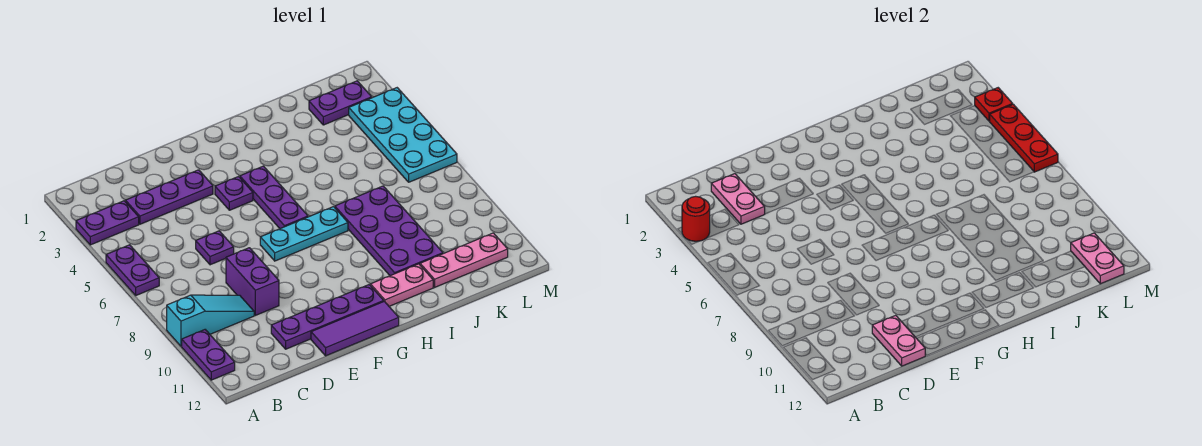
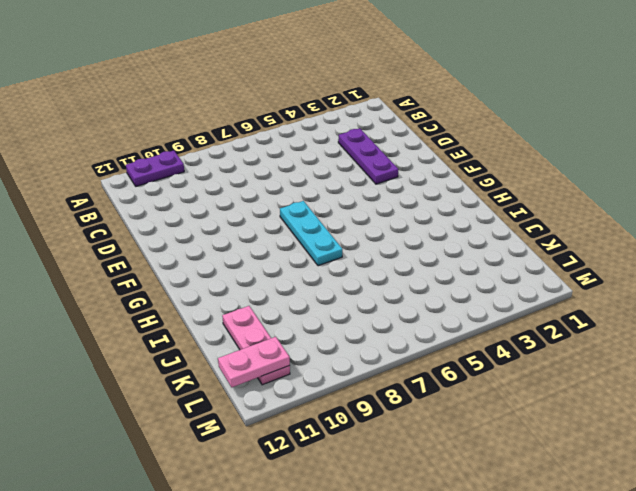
none -> purple 1x2 plate [76,201,139,245]
none -> purple 1x2 plate [106,245,159,295]
none -> cyan 1x3 slope [167,295,254,346]

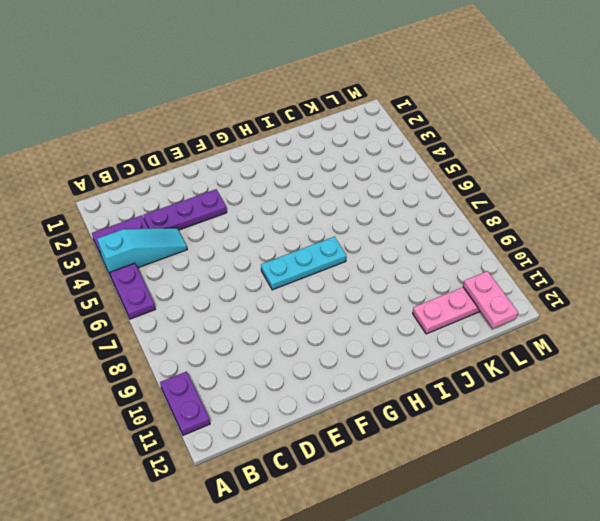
cyan 1x3 slope [97,228,187,277] -> cyan 1x3 slope moved to [167,295,254,346]
none -> purple 1x1 plate [196,231,234,265]
none -> purple 1x2 brick [226,248,279,315]
none -> purple 1x4 plate [271,285,384,349]

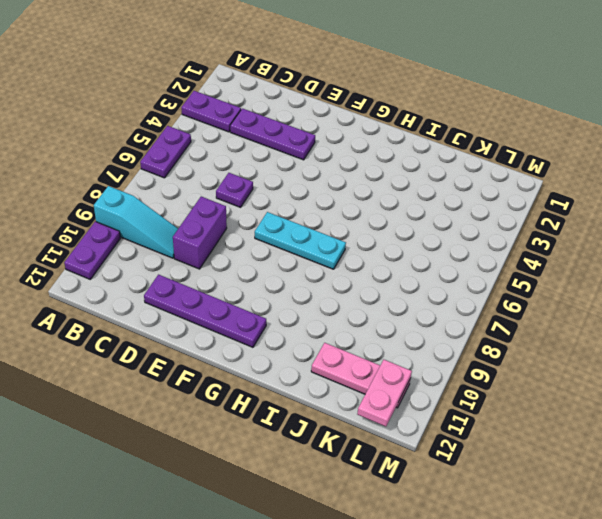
none -> purple 1x3 tile [311,301,399,356]
none -> purple 1x1 plate [215,177,253,210]
none -> purple 1x3 plate [240,166,308,229]

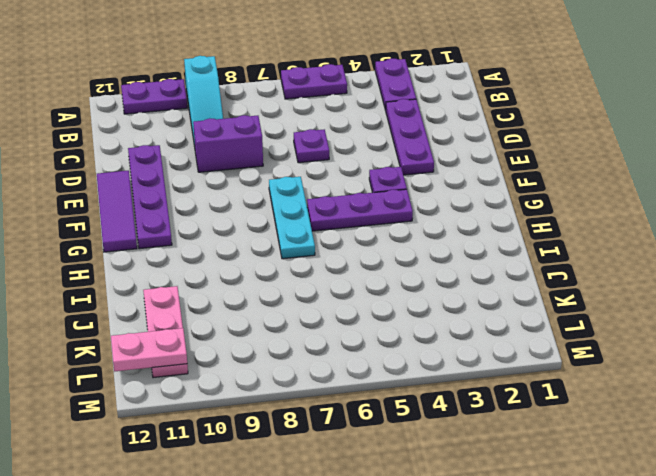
none -> pink 1x2 plate [370,264,433,306]
none -> purple 2x4 plate [335,186,443,276]
none -> purple 1x2 plate [309,81,372,125]

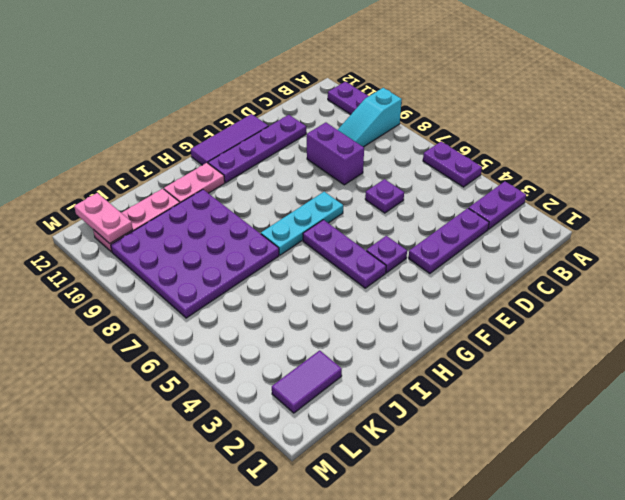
purple 4x4 plate [111,190,279,318] -> purple 2x4 plate [335,186,443,276]
purple 1x2 tile [272,350,342,413] -> purple 1x2 plate [309,81,372,125]
none -> cyan 2x4 plate [349,88,457,182]
none -> red 1x1 round brick [682,196,710,241]
none -> pink 1x2 plate [711,174,765,224]

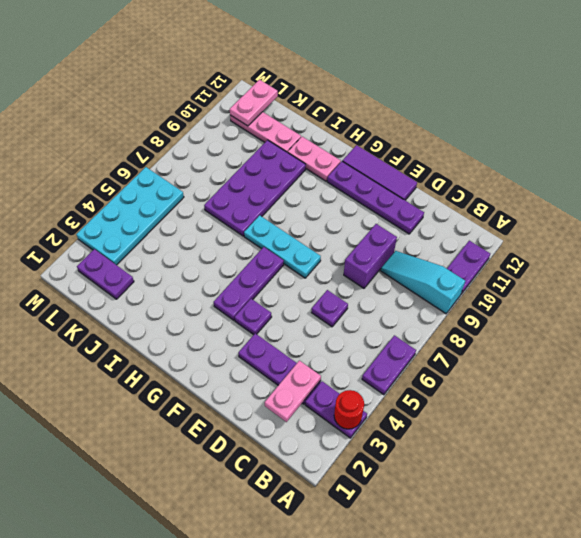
none -> pink 1x2 plate [872,315,925,366]
none -> red 1x1 plate [975,88,1013,121]
none -> red 1x3 plate [990,104,1058,172]

